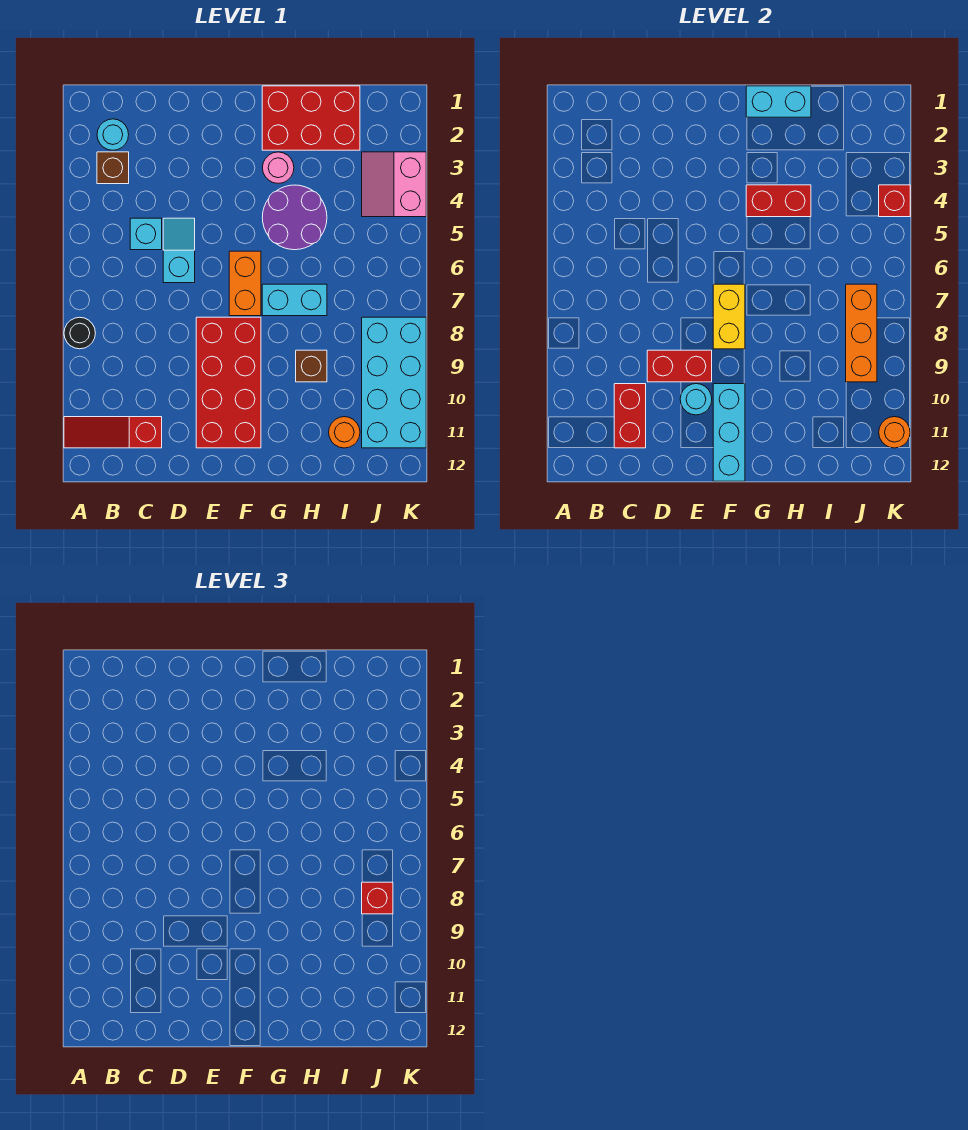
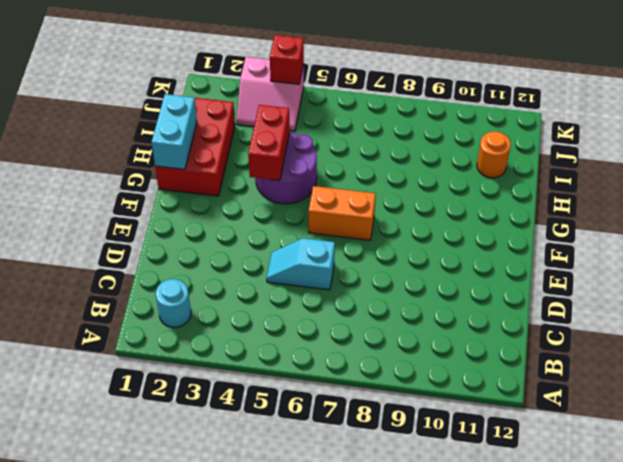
none -> black 1x1 round brick [64,317,95,349]
none -> red 1x3 slope [64,417,162,448]
none -> brown 1x1 brick [97,152,129,184]

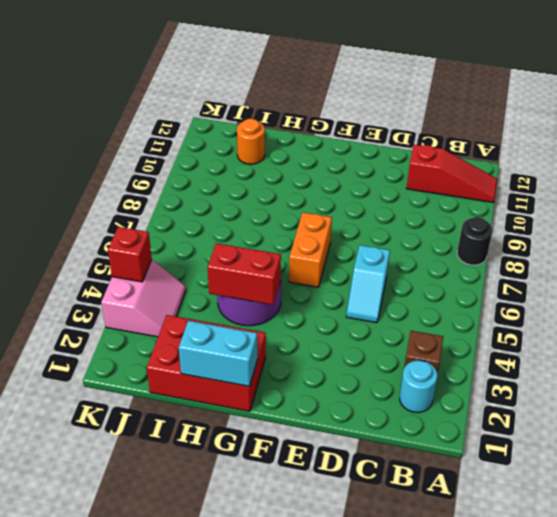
none -> cyan 1x1 brick [130,218,162,250]
none -> red 2x4 brick [196,317,261,448]
none -> pink 1x1 round brick [263,152,294,183]

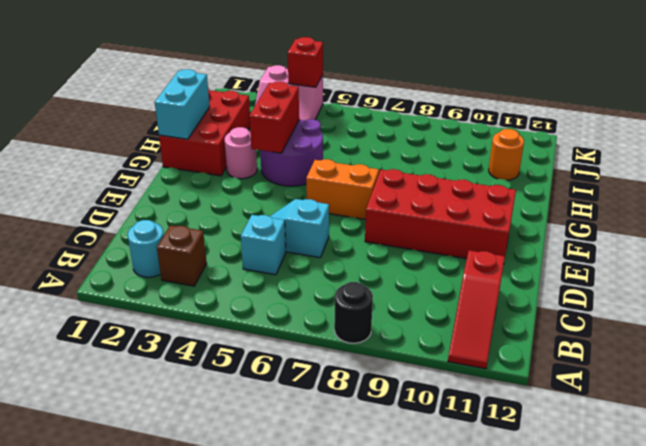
none -> cyan 1x2 brick [262,284,327,316]
none -> brown 1x1 brick [296,350,327,382]
none -> cyan 2x4 brick [362,317,426,448]

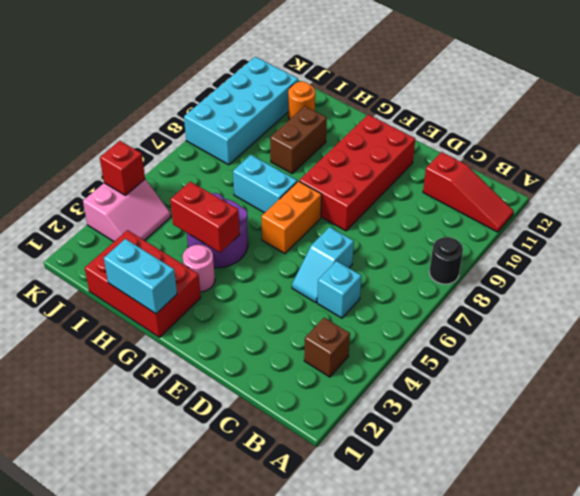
brown 1x2 brick [270,106,327,173] -> brown 1x1 brick [296,350,327,382]
none -> cyan 1x1 round brick [97,119,129,150]
none -> red 1x2 brick [614,384,646,448]
none -> red 1x2 brick [647,350,712,382]

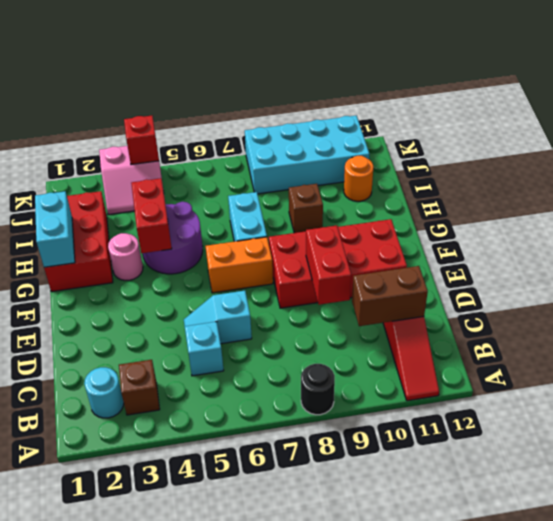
brown 1x2 brick [352,266,428,326] -> red 1x2 brick [614,384,646,448]
none -> cyan 1x1 round brick [680,384,712,415]
none -> yellow 1x2 brick [713,284,745,349]
none -> cyan 1x3 brick [713,384,745,481]

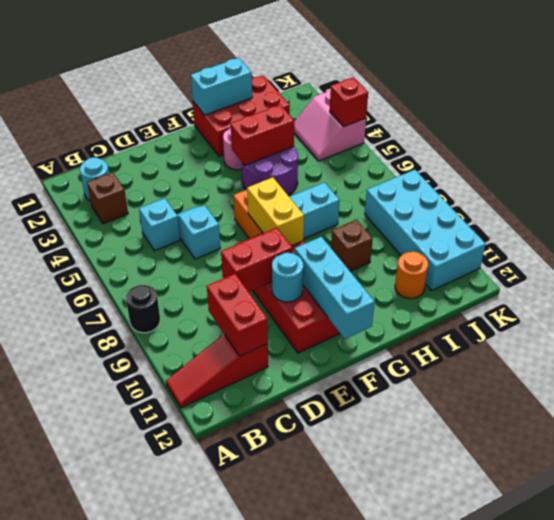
none -> orange 1x3 brick [846,284,877,382]
none -> orange 1x1 round brick [879,417,910,448]
none -> red 1x1 brick [362,882,393,914]

